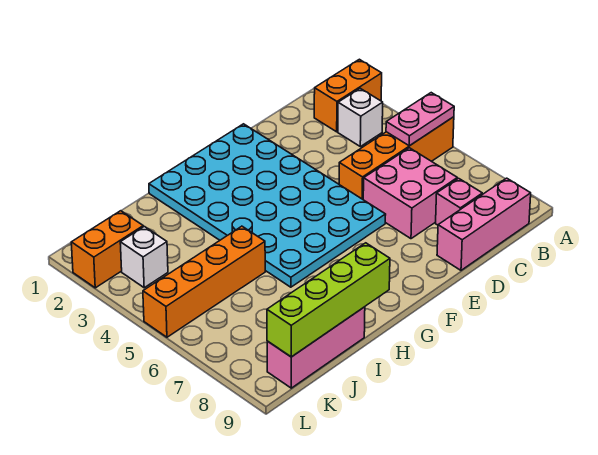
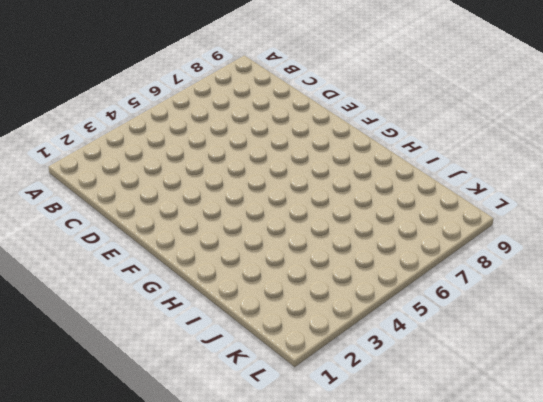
none -> orange 1x2 brick [314,59,382,132]
none -> orange 1x4 brick [339,117,454,199]
none -> white 1x1 brick [338,88,383,147]

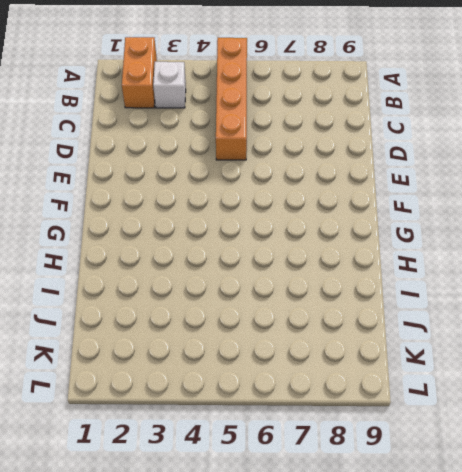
none -> pink 1x3 brick [437,178,531,270]
none -> pink 2x2 brick [363,148,457,239]
none -> pink 1x1 brick [436,178,482,225]

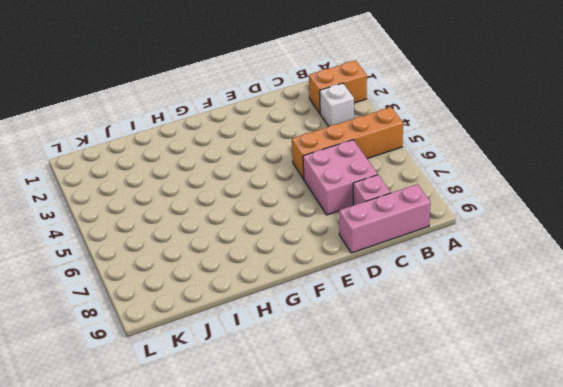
none -> cyan 4x6 plate [149,124,386,287]
none -> orange 1x4 brick [143,226,265,337]
none -> pink 1x3 brick [267,307,365,388]

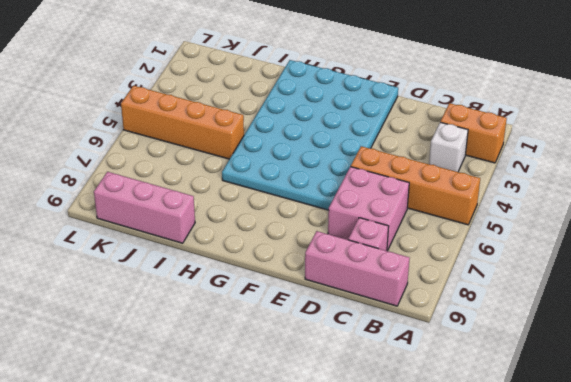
none -> orange 1x2 brick [71,211,143,288]
none -> white 1x1 brick [120,227,168,288]
none -> pink 1x2 plate [386,93,454,146]

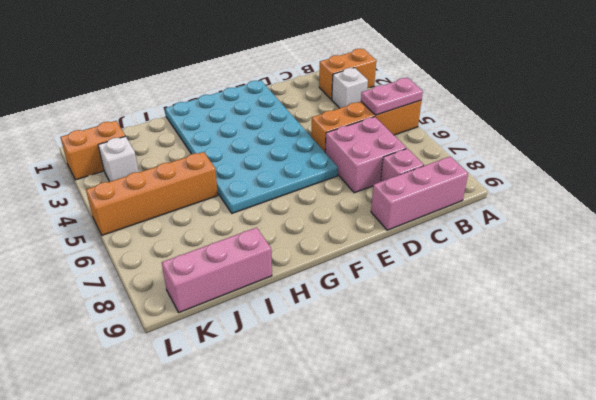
none -> lime 1x4 brick [267,243,390,357]

